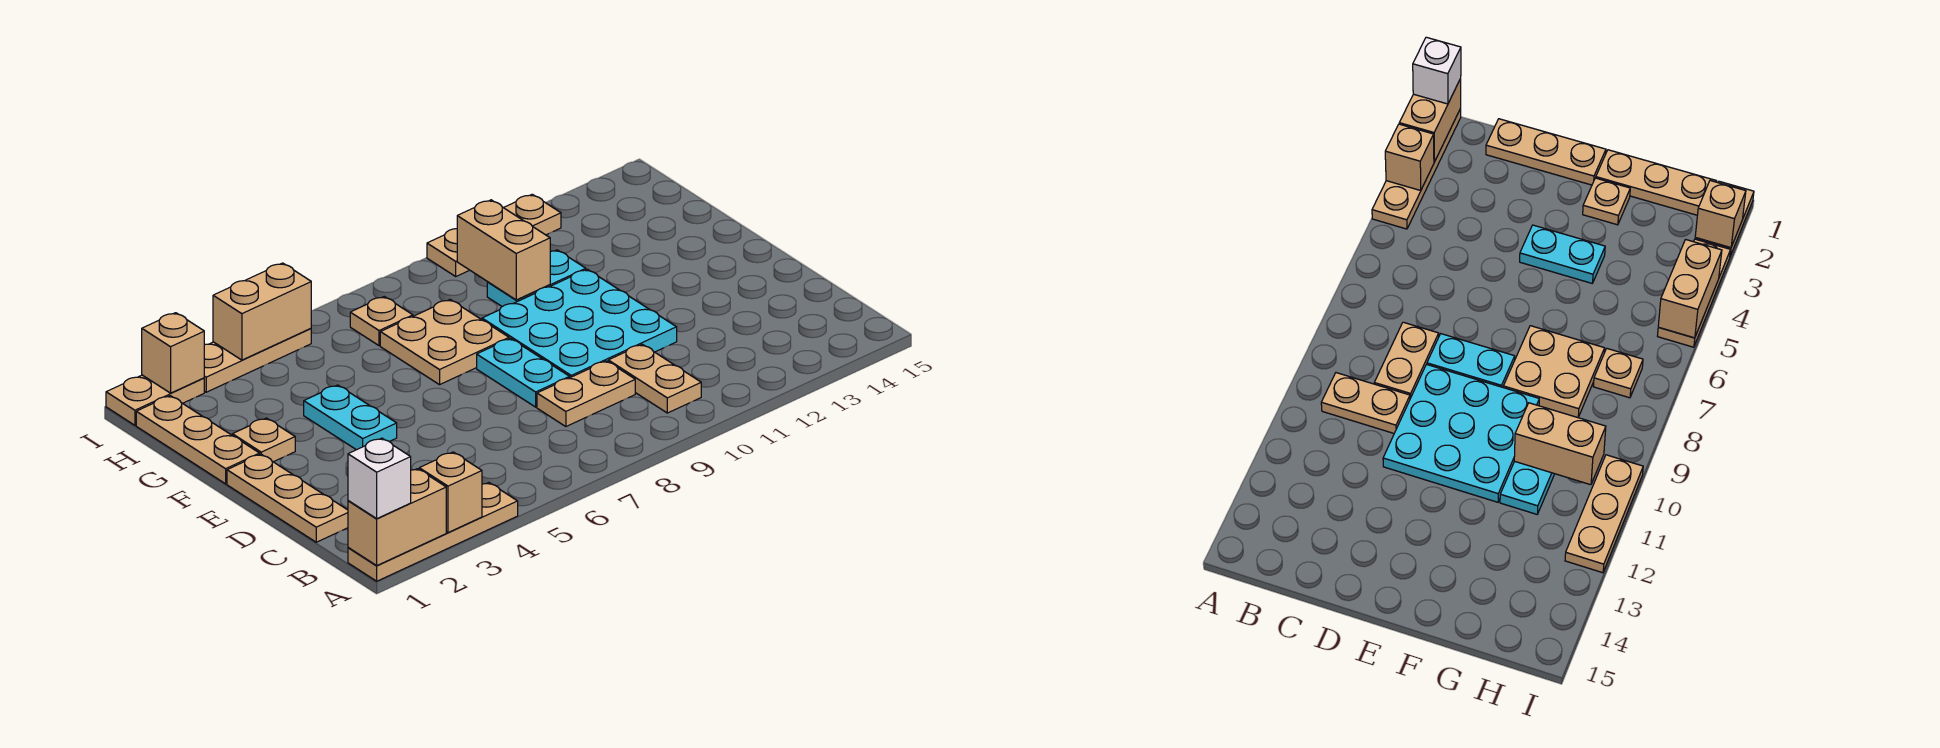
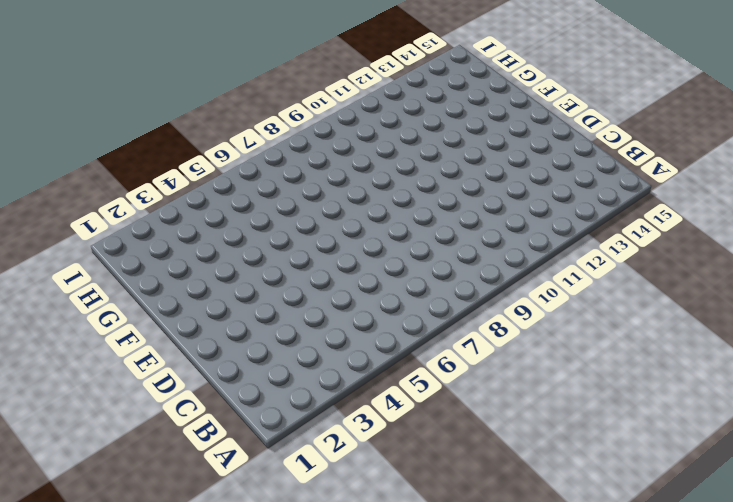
none -> tan 1x4 plate [348,483,518,581]
none -> tan 1x2 plate [608,344,701,413]
none -> tan 1x3 plate [227,454,348,542]

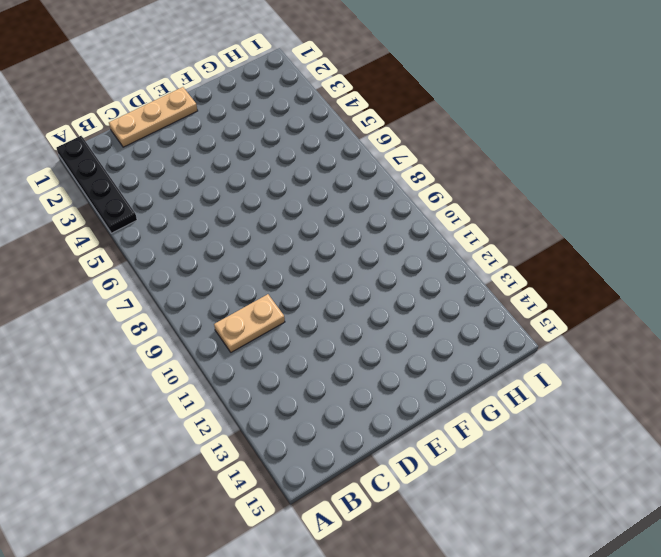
black 1x4 plate [57,136,137,233] -> tan 1x4 plate [348,483,518,581]
none -> tan 1x2 plate [537,361,635,427]
none -> cyan 1x2 plate [477,338,570,407]
none -> cyan 3x3 plate [482,269,677,378]

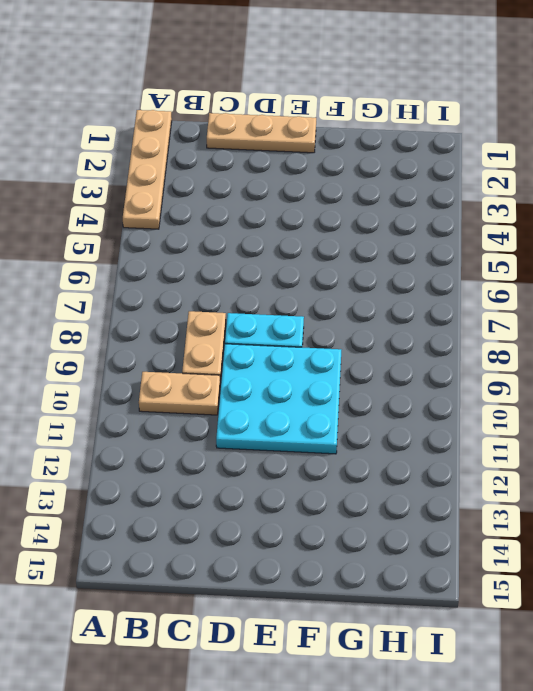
none -> cyan 1x2 plate [304,385,397,450]
none -> tan 1x3 plate [136,396,260,484]
none -> tan 1x1 plate [232,418,295,462]

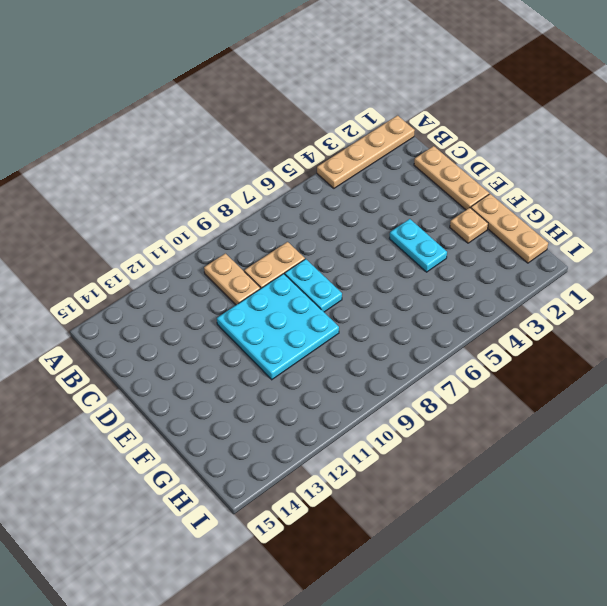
none -> tan 2x2 plate [380,300,509,385]
none -> cyan 1x2 plate [487,250,586,307]
none -> tan 1x1 plate [350,297,413,346]

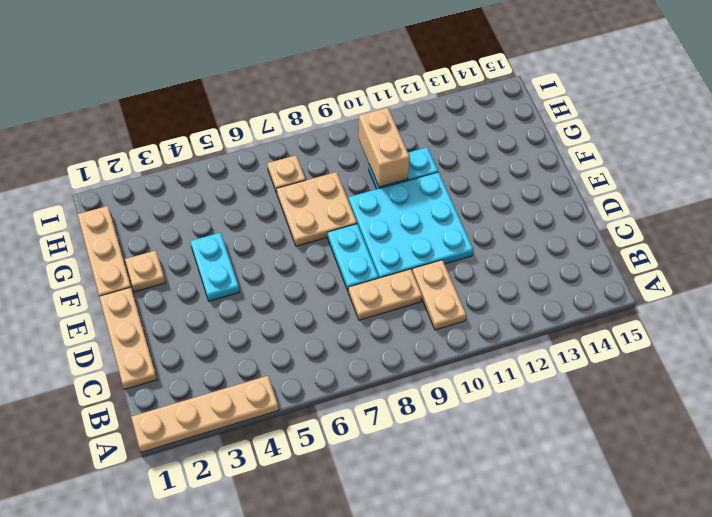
none -> tan 1x2 plate [106,375,204,425]
none -> tan 1x3 plate [204,328,311,392]
none -> tan 1x3 plate [427,194,561,276]

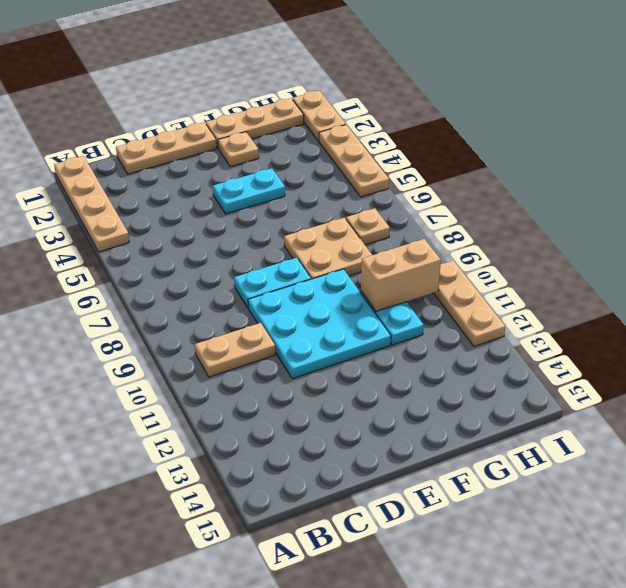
none -> tan 1x2 plate [537,361,635,427]
none -> tan 1x2 brick [348,469,446,565]
none -> tan 1x1 brick [419,452,482,533]

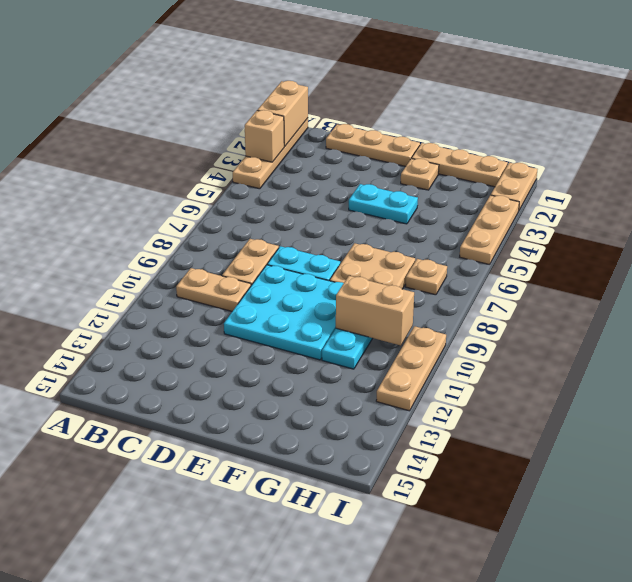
none -> tan 1x1 brick [142,313,204,393]
none -> tan 1x2 brick [213,263,311,360]
none -> white 1x1 brick [348,438,411,518]

